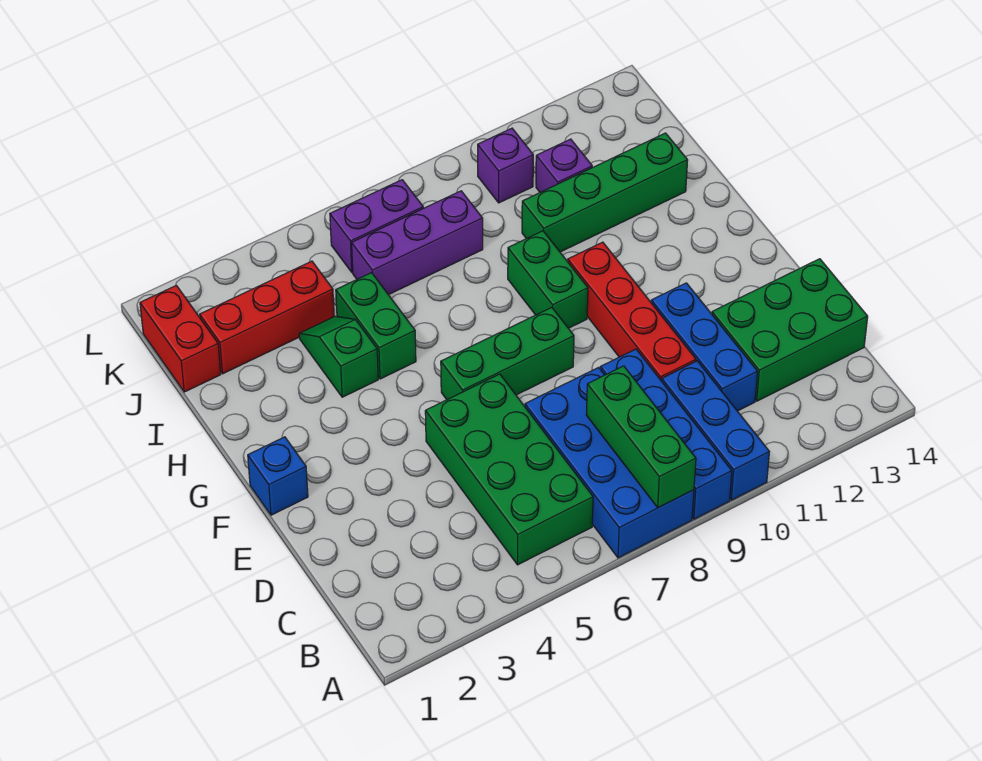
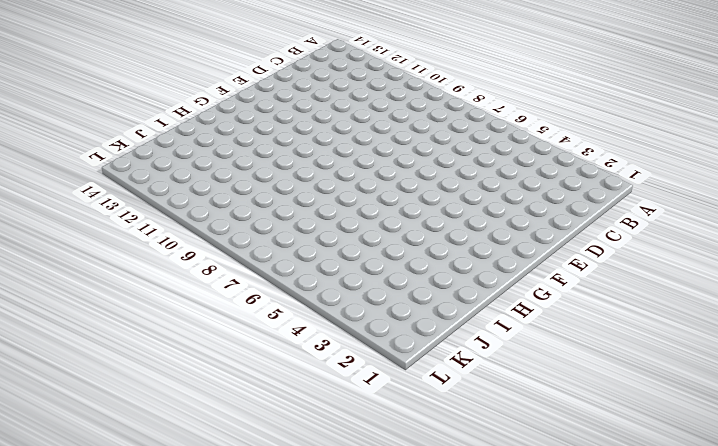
none -> blue 2x4 brick [525,368,694,558]
none -> blue 1x4 brick [600,349,732,519]
none -> blue 1x3 brick [662,361,769,500]

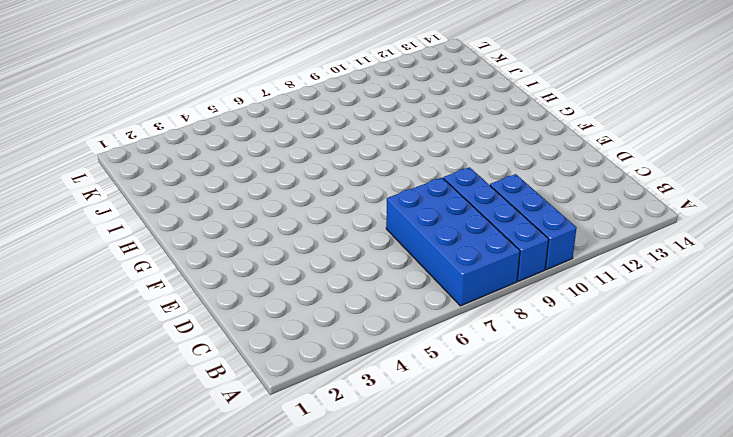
none -> green 2x4 brick [425,374,593,565]
none -> blue 1x3 brick [651,283,757,411]
none -> green 2x3 brick [712,259,868,401]

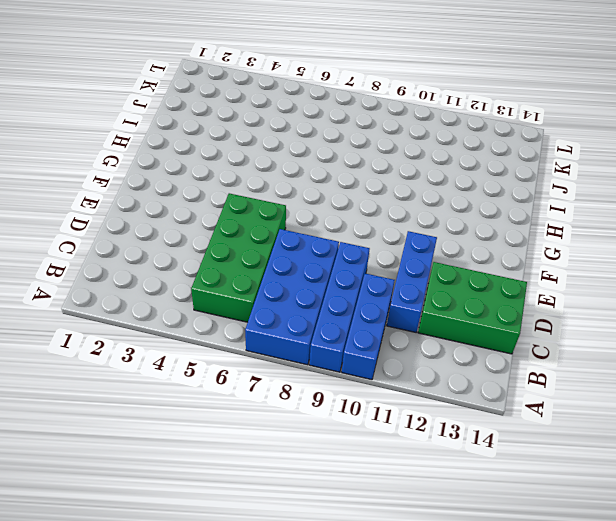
none -> red 1x4 brick [568,242,696,381]
none -> blue 1x1 brick [248,437,308,515]
none -> green 1x3 brick [441,307,574,400]

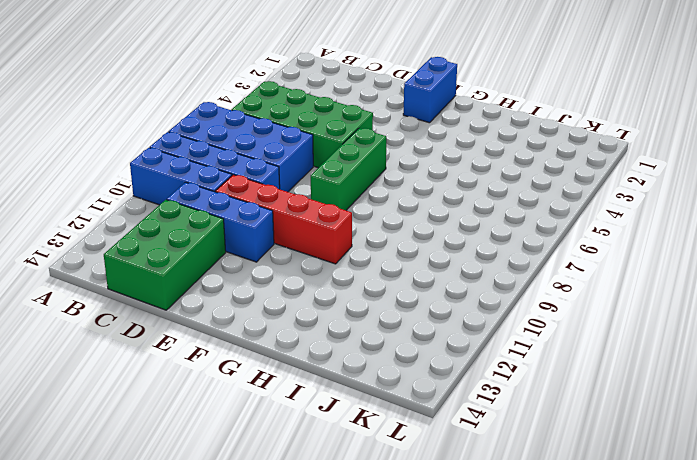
blue 1x2 brick [403,57,457,123] -> blue 1x1 brick [248,437,308,515]
none -> green 1x2 brick [508,231,588,328]
none -> green 1x2 slope [299,316,378,397]
none -> green 1x2 brick [336,273,416,379]

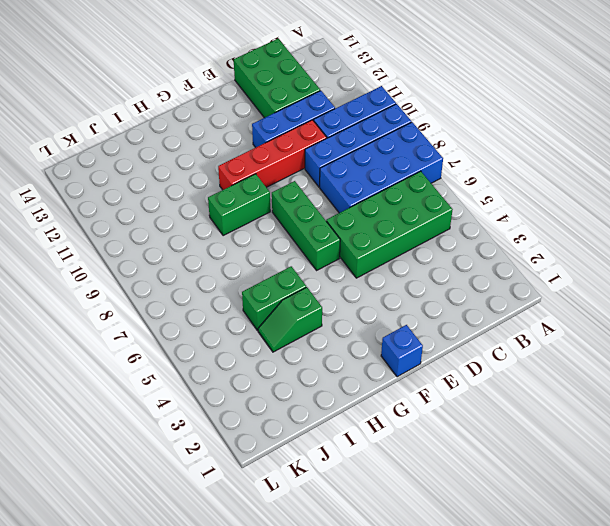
none -> green 1x4 brick [522,133,688,252]
none -> red 1x2 brick [140,285,221,392]
none -> red 1x3 brick [200,261,334,374]

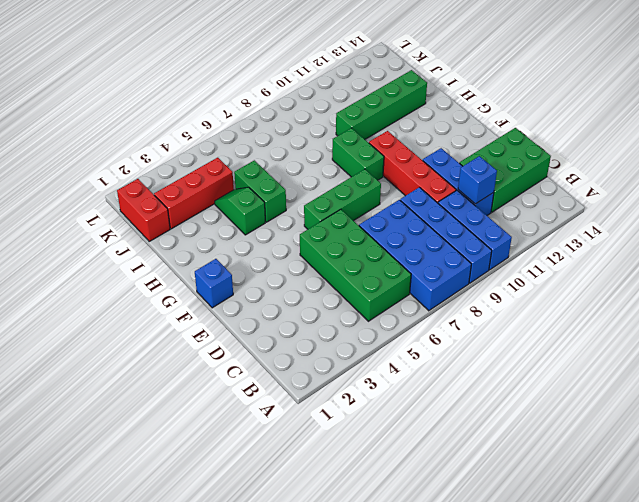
blue 1x1 brick [458,156,497,204] -> none
none -> purple 1x3 brick [352,191,483,295]
none -> purple 1x1 brick [536,139,592,192]
none -> purple 1x2 brick [330,180,423,272]

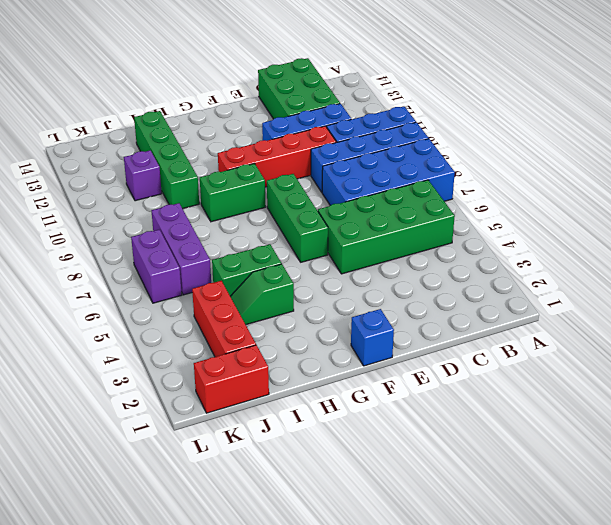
none -> purple 1x1 brick [478,128,533,203]
none -> green 1x3 brick [586,366,696,508]

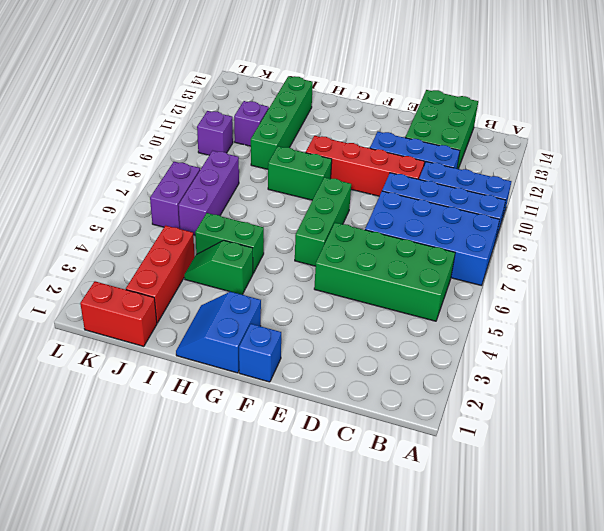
blue 2x2 slope [176,292,261,373] -> none
none -> green 1x3 brick [586,366,696,508]

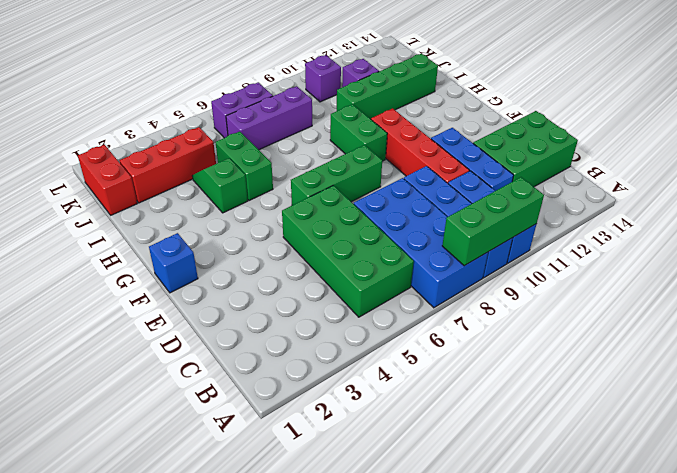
green 1x3 brick [442,177,544,266] -> green 1x3 brick turned to [586,366,696,508]

